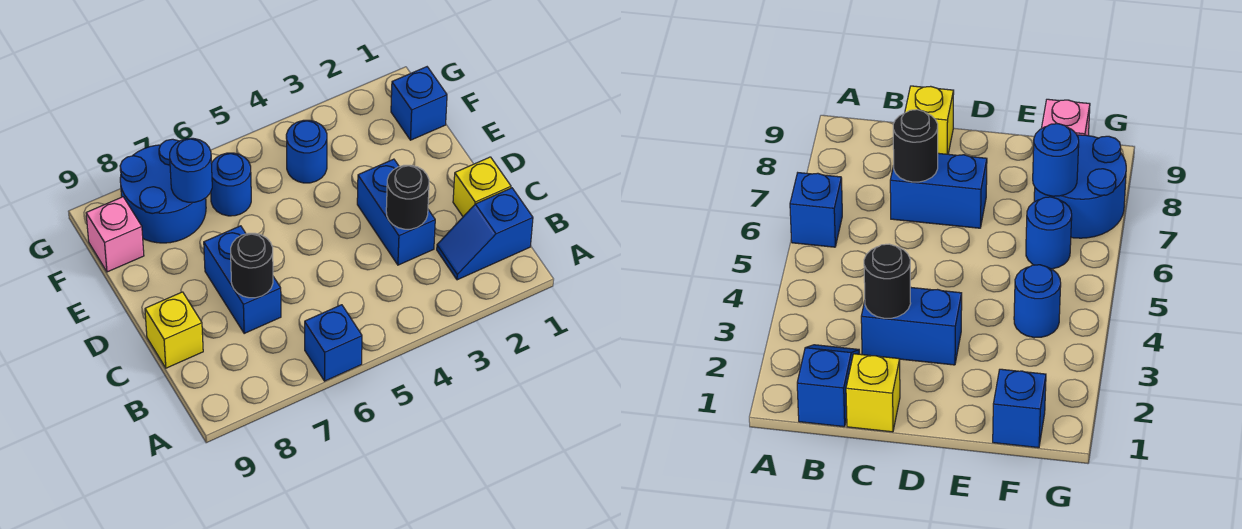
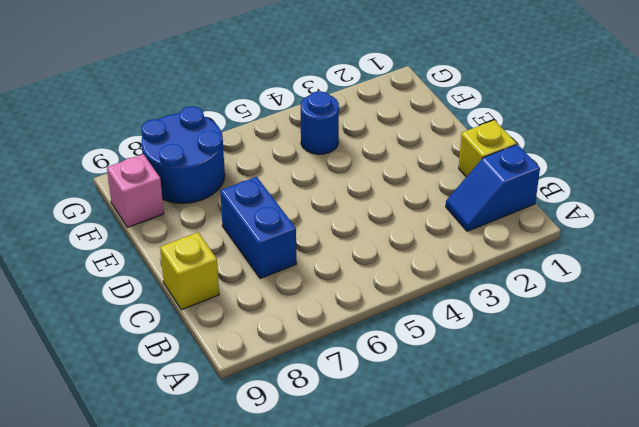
none -> blue 1x1 brick [305,305,362,381]
none -> blue 1x2 brick [357,159,435,265]
none -> blue 1x1 brick [391,67,447,140]

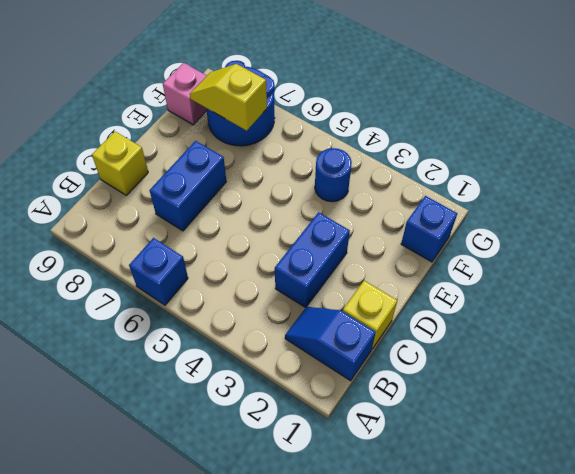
yellow 1x2 slope [190,64,267,131] -> blue 1x1 round brick [170,138,212,202]
none -> blue 1x1 round brick [211,153,251,216]
none -> black 1x1 round brick [386,165,429,229]
none -> black 1x1 round brick [231,233,273,298]

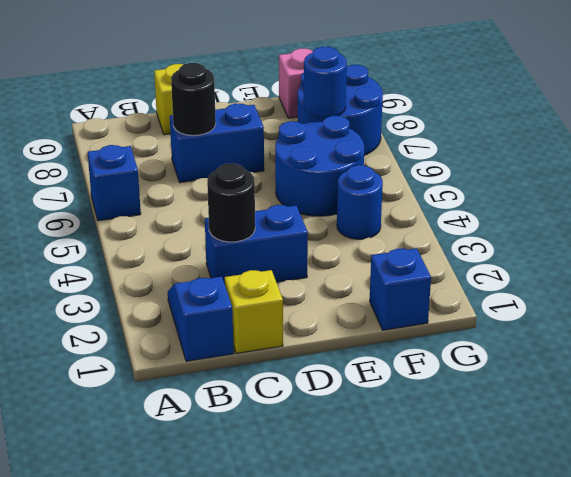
blue 2x2 round brick [275,116,364,216] -> blue 1x1 round brick [211,153,251,216]

